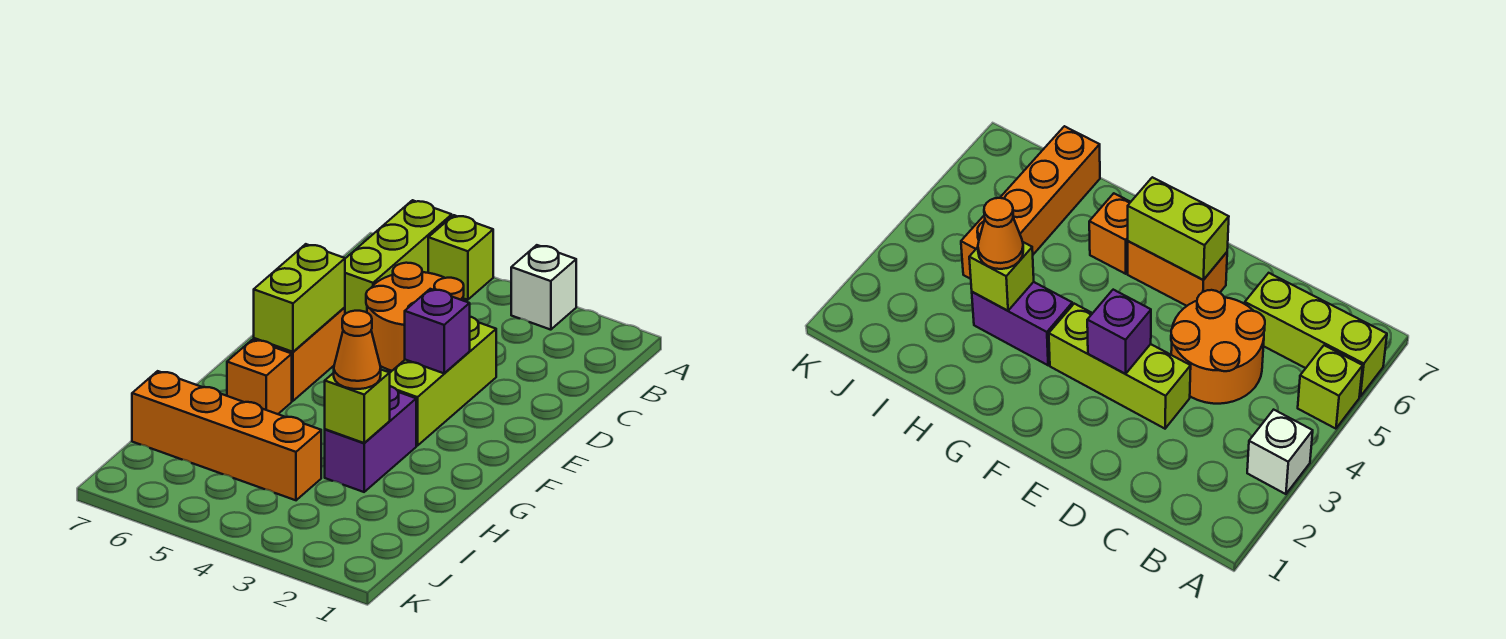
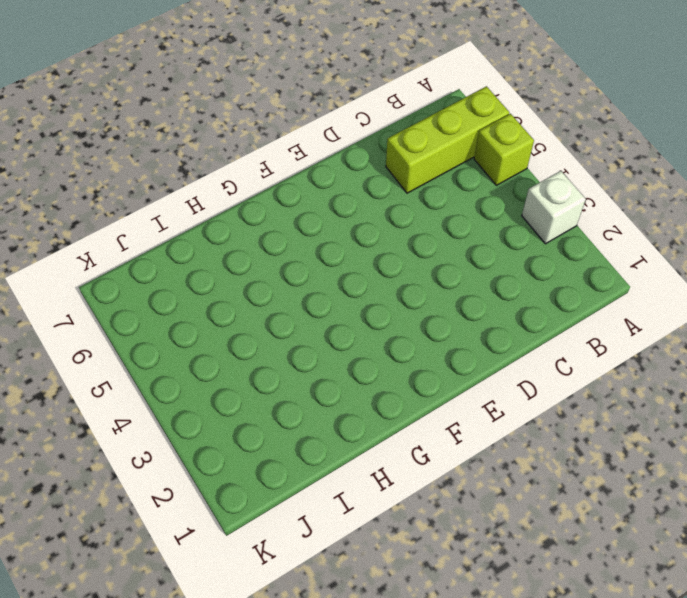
none -> orange 2x2 round brick [366,263,464,371]
none -> lime 1x3 brick [390,317,496,446]
none -> orange 1x2 brick [254,307,345,401]

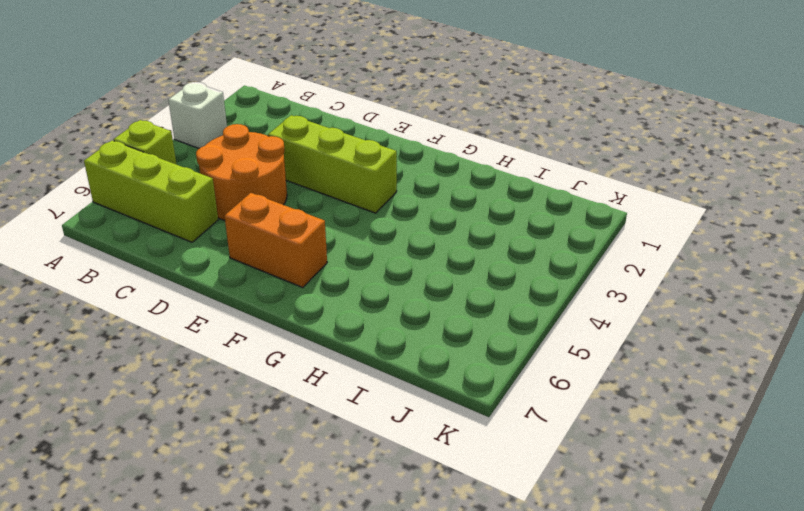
none -> purple 1x2 brick [325,386,416,492]
none -> orange 1x1 brick [227,340,292,414]
none -> orange 1x4 brick [132,371,321,500]

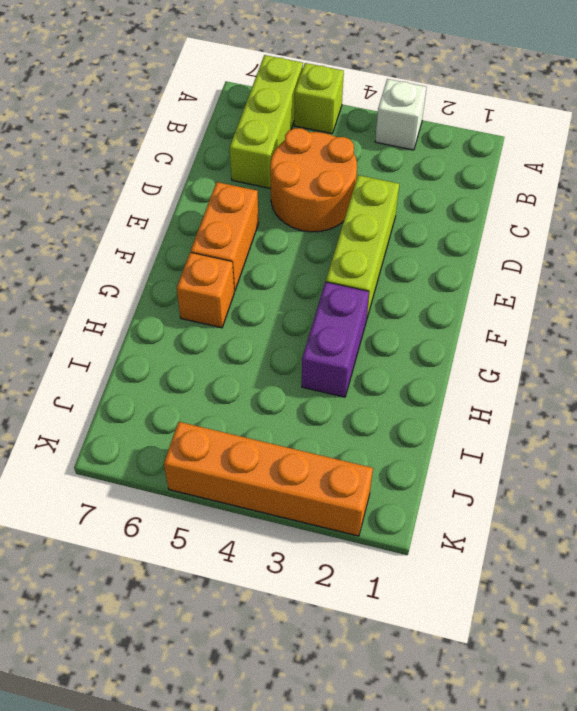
orange 1x4 brick [164,422,373,536] -> orange 1x4 brick moved to [132,371,321,500]
none -> purple 1x1 brick [405,289,470,373]
none -> lime 1x2 brick [254,244,345,352]
none -> lime 1x1 brick [325,370,390,443]

